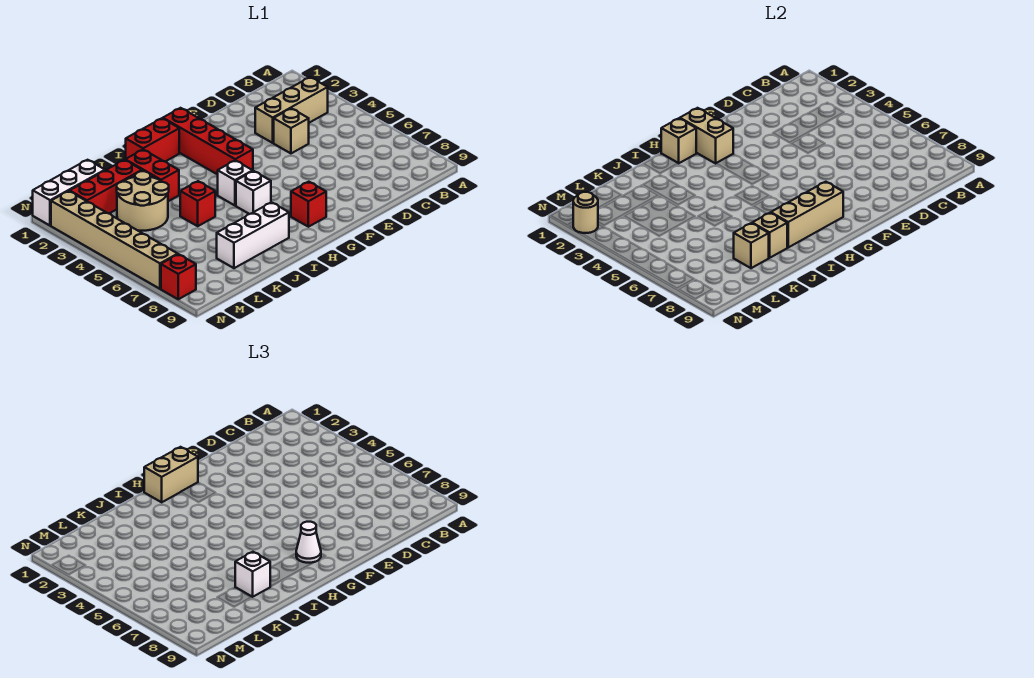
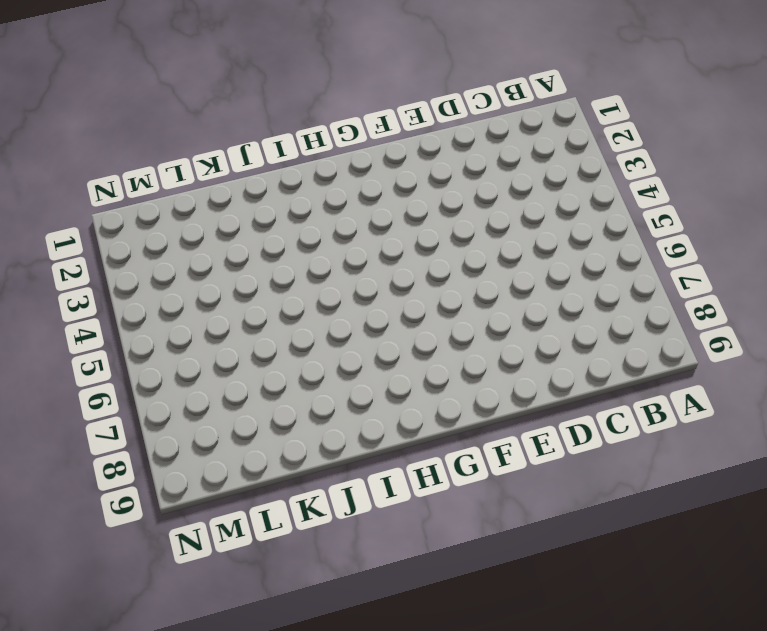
none -> tan 1x3 brick [255,77,328,143]
none -> tan 1x1 brick [274,108,309,153]
none -> red 1x4 brick [163,108,253,175]

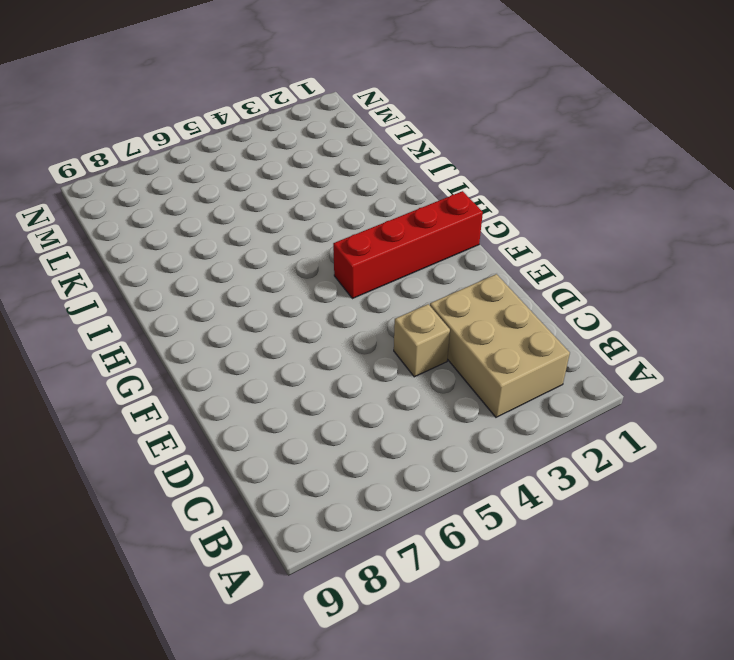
tan 2x3 brick [430,274,570,417] -> tan 1x3 brick [255,77,328,143]
none -> red 1x1 brick [291,182,326,227]
none -> red 1x2 brick [126,118,179,162]
none -> white 1x1 brick [218,160,252,205]

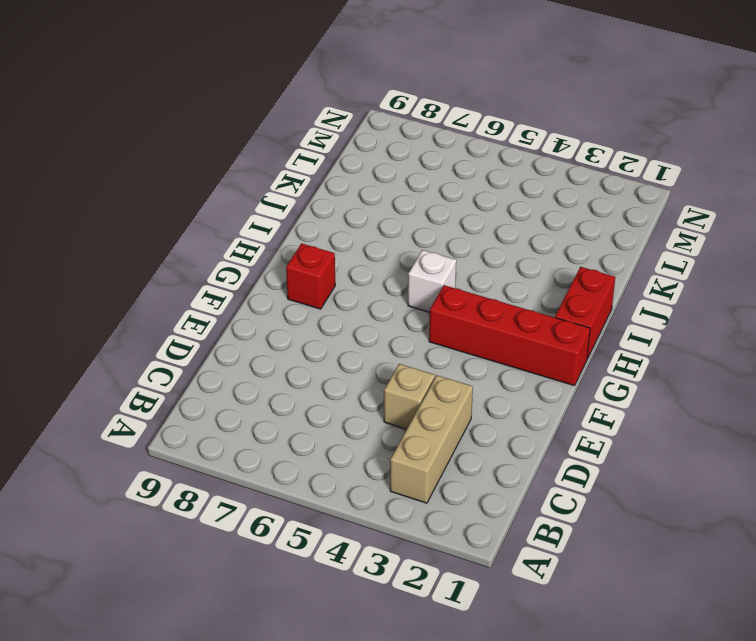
none -> white 1x1 brick [236,171,271,214]
none -> white 1x3 brick [217,202,289,268]
none -> red 1x2 brick [126,150,179,201]

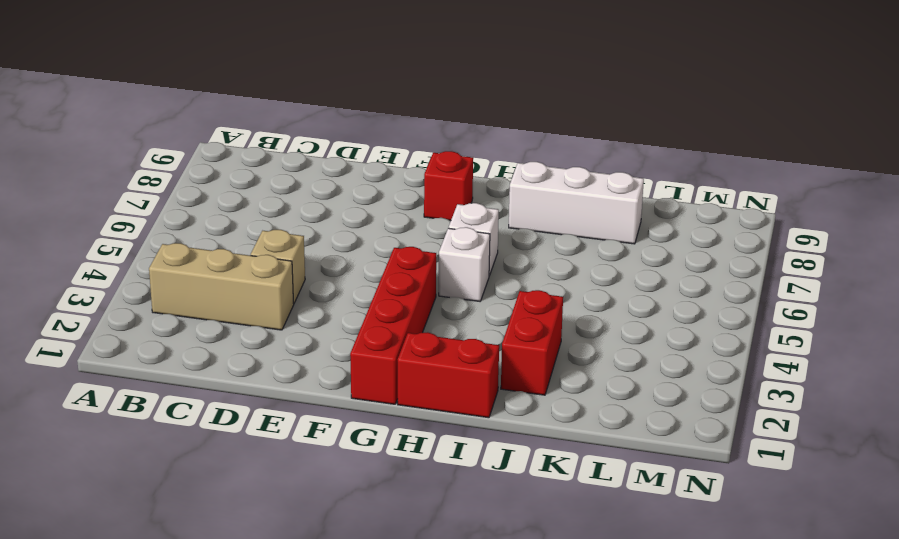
none -> red 1x1 brick [180,181,215,226]
none -> red 1x3 brick [70,160,142,214]
none -> tan 2x2 round brick [117,171,169,231]

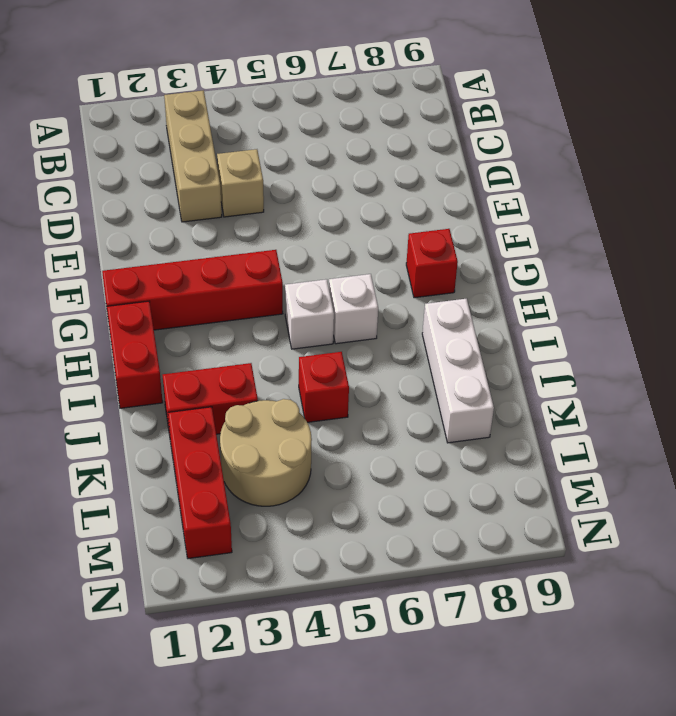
none -> white 1x3 brick [33,160,105,226]
none -> tan 1x6 brick [51,191,178,289]
none -> red 1x1 brick [161,254,196,299]

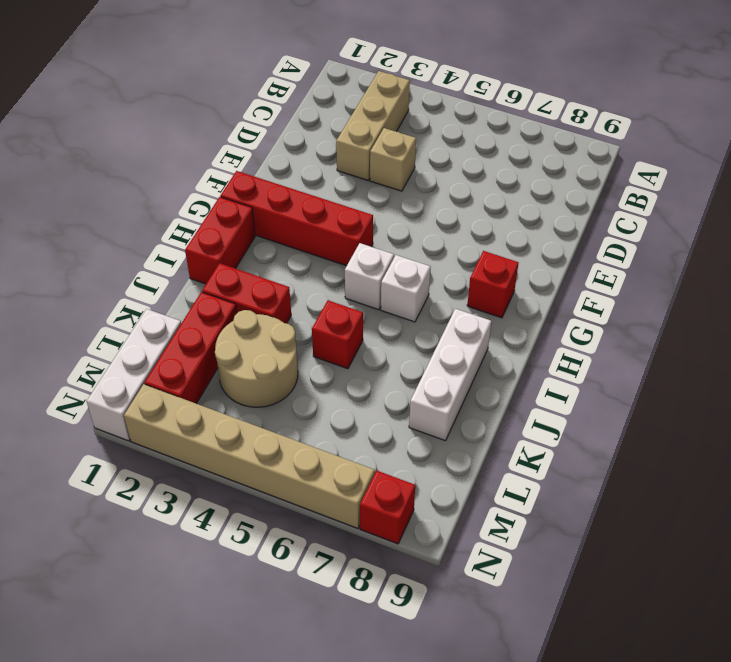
none -> tan 1x2 brick [680,108,733,163]
none -> tan 1x3 brick [771,182,843,247]
none -> tan 1x1 brick [661,118,696,163]

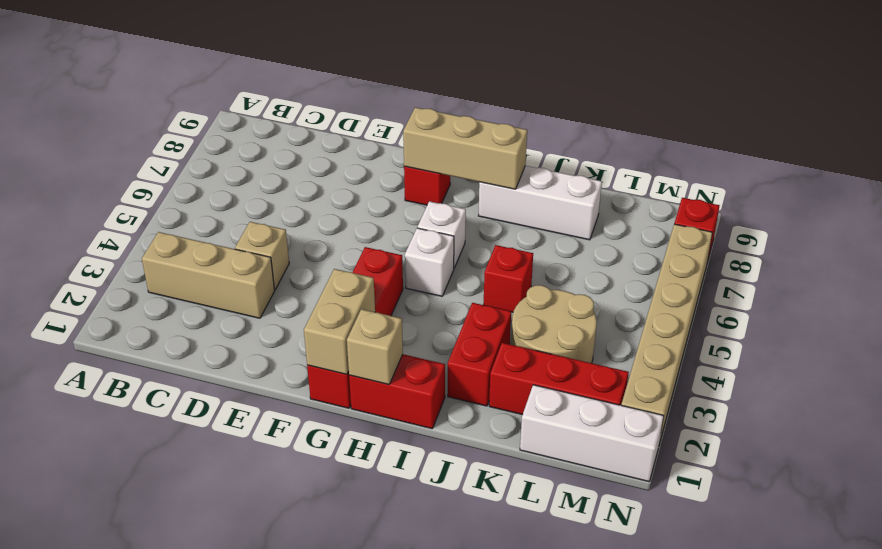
none -> tan 1x1 brick [752,213,788,258]
none -> tan 1x1 brick [734,223,769,268]
none -> tan 1x1 round brick [573,192,598,233]

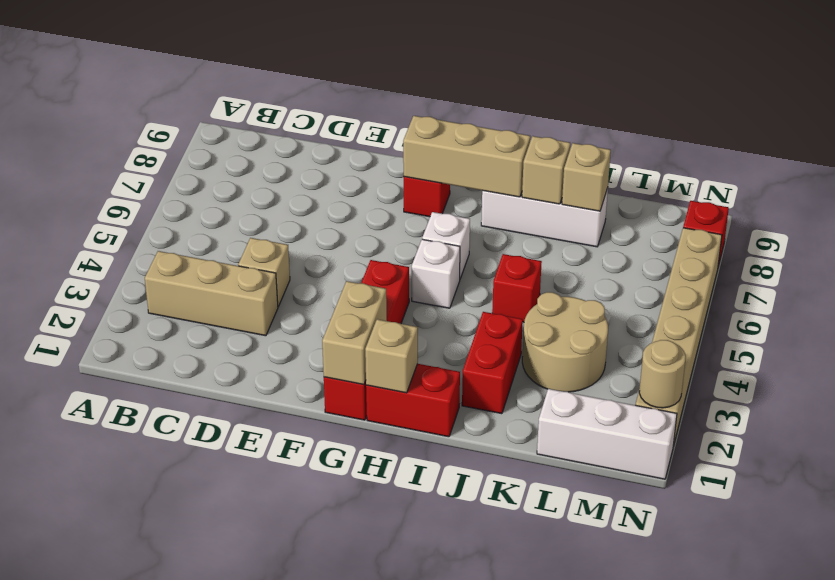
none -> red 1x3 brick [70,160,142,214]
none -> tan 1x2 brick [144,447,198,502]
none -> white 1x1 cone [296,522,321,563]

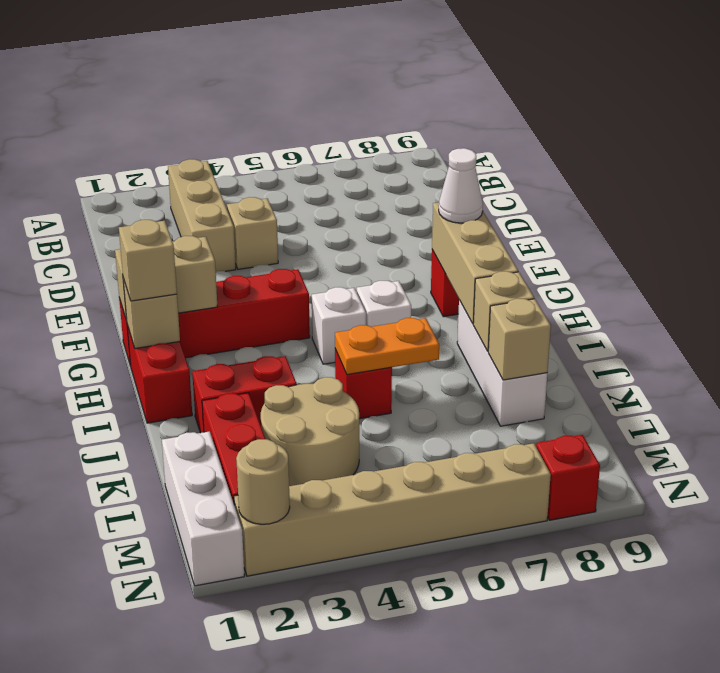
tan 1x1 brick [119,220,177,301] -> tan 1x2 brick [144,447,198,502]
orange 1x2 plate [335,318,439,375] -> none
none -> white 1x1 brick [235,552,270,597]

